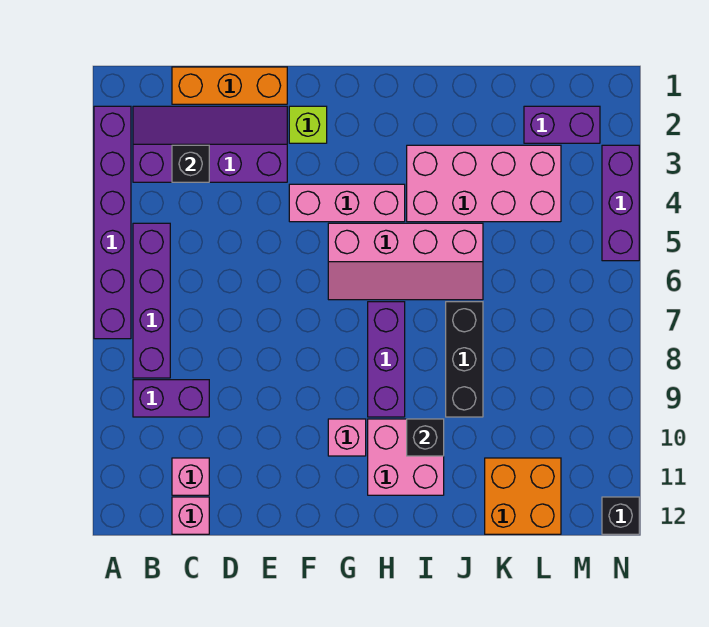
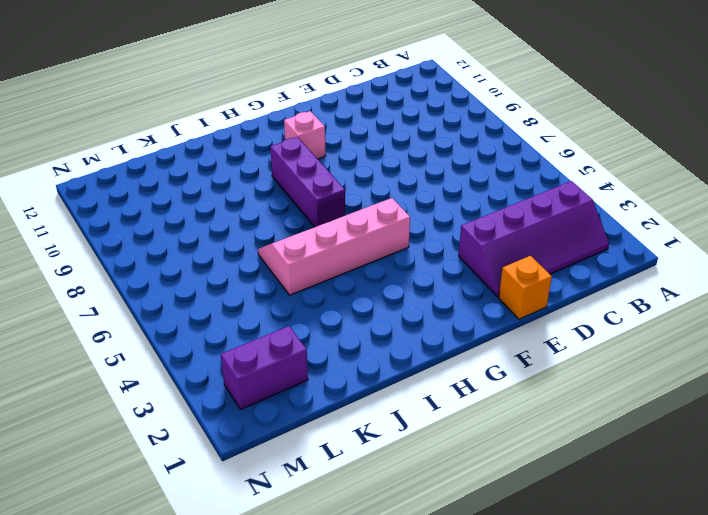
orange 1x1 brick [499,256,552,319] -> orange 1x3 brick [172,67,287,104]
none -> purple 1x6 brick [94,106,131,339]
none -> purple 1x4 brick [133,223,170,378]
none -> purple 1x2 brick [133,380,209,417]

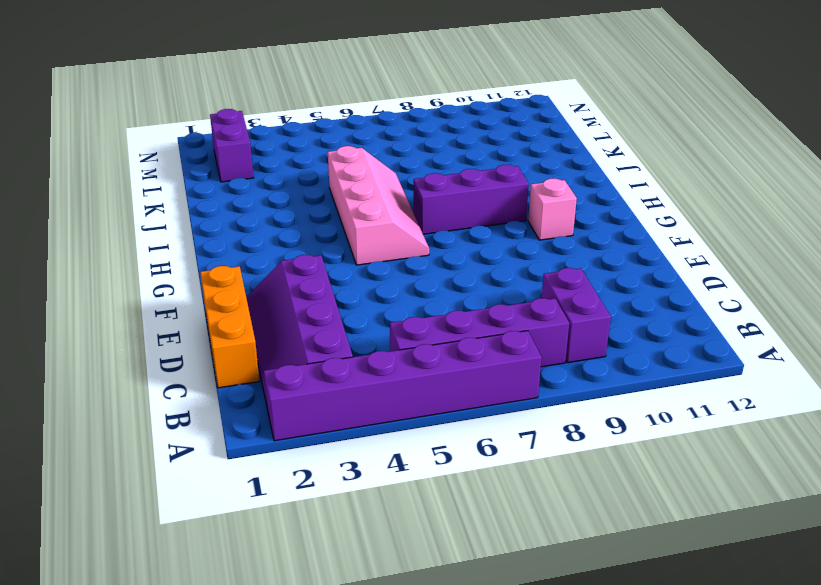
none -> pink 1x1 brick [172,458,209,495]
none -> pink 1x1 brick [172,497,209,534]
none -> lime 1x1 brick [289,106,327,143]

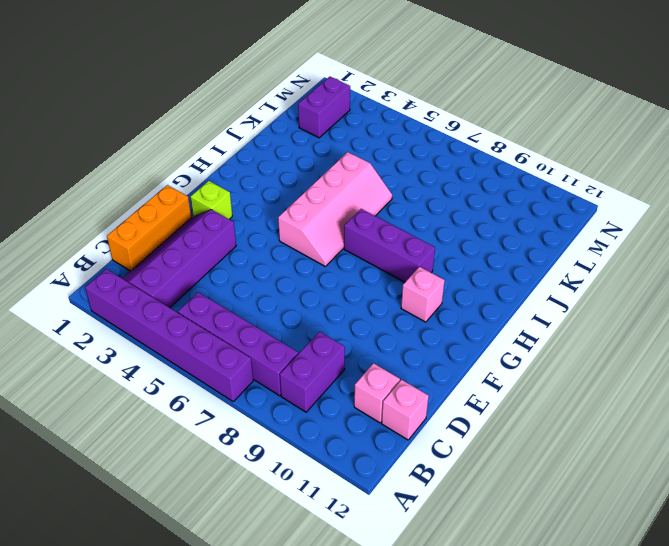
none -> pink 1x3 brick [289,184,405,222]
none -> pink 2x2 brick [368,419,444,495]
none -> pink 2x4 brick [407,145,561,222]

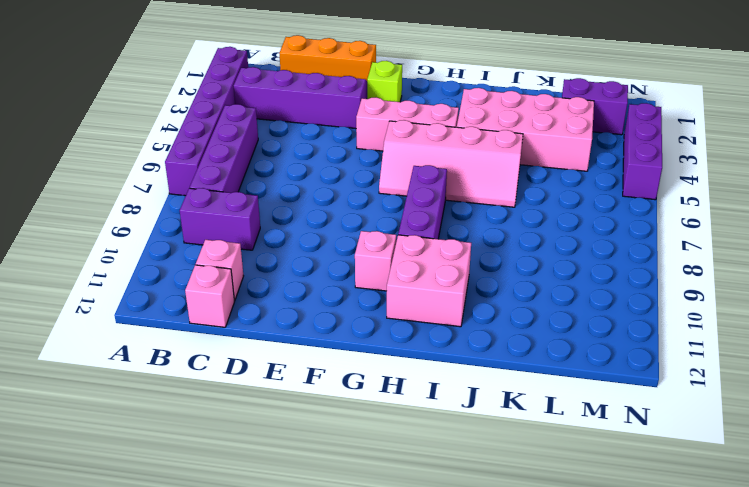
none -> black 1x3 brick [446,302,483,417]
none -> orange 2x2 brick [485,458,561,534]
none -> black 1x1 brick [602,497,639,534]

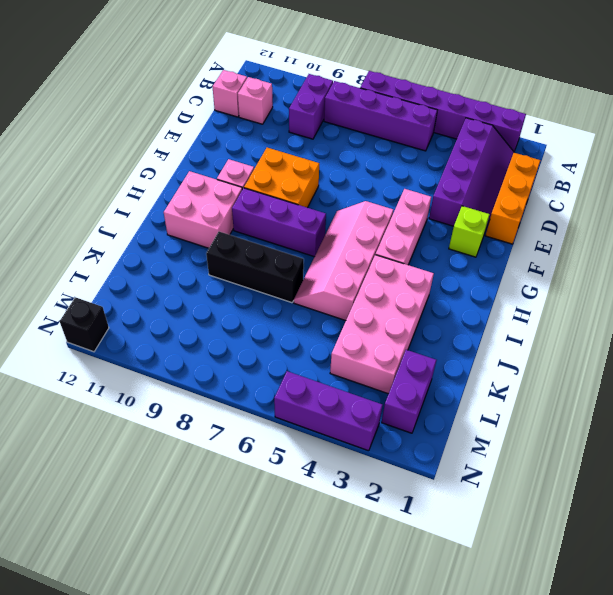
orange 2x2 brick [244,148,319,208] -> orange 2x2 brick moved to [485,458,561,534]
none -> black 1x1 brick [172,145,209,182]
none -> black 1x1 brick [407,419,444,456]

